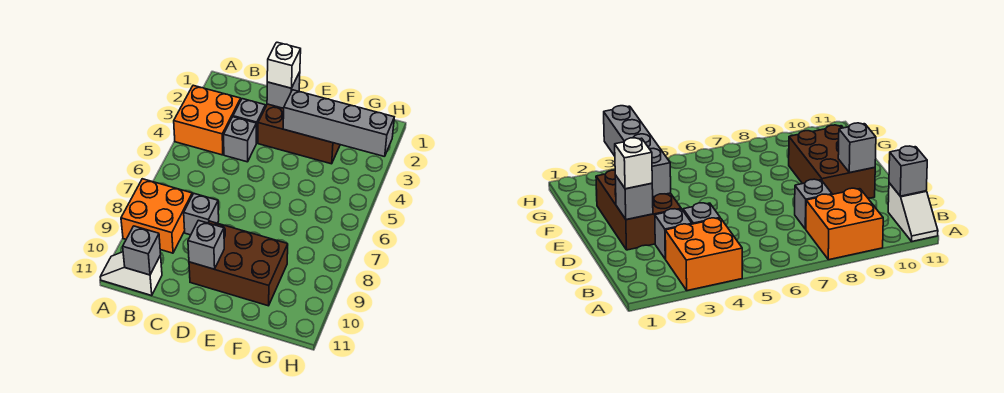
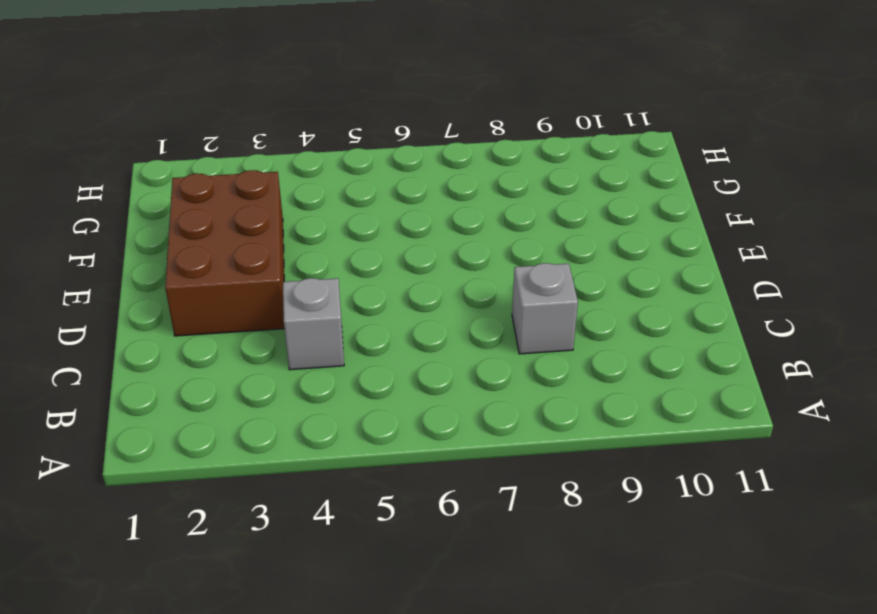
none -> orange 2x2 brick [174,85,241,155]
none -> orange 2x2 brick [121,179,192,253]
none -> white 1x2 slope [100,252,162,295]

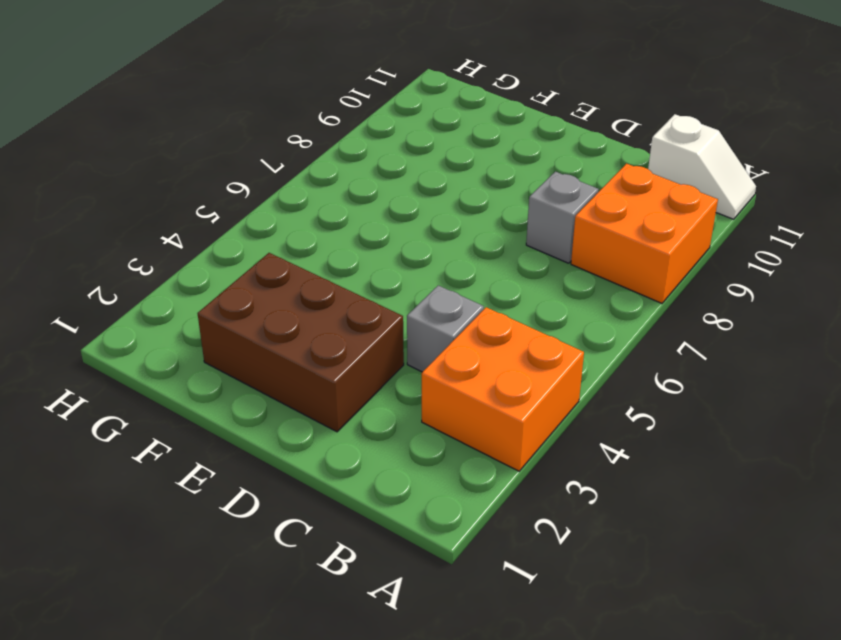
none -> grey 1x1 brick [233,99,265,143]
none -> brown 2x3 brick [189,221,288,306]
none -> grey 1x1 brick [123,226,161,275]

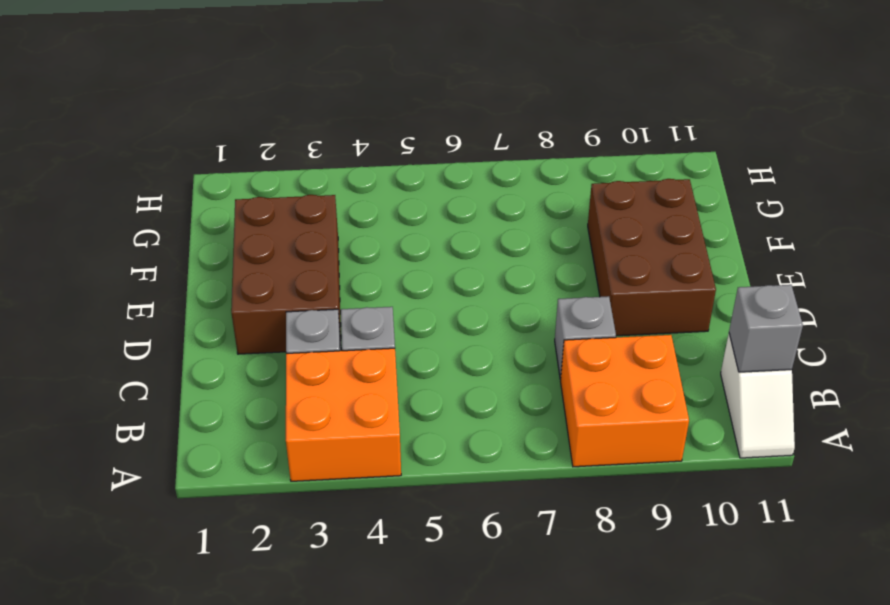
none -> grey 1x1 brick [267,72,300,108]
none -> grey 1x1 brick [188,220,224,269]
none -> grey 1x4 brick [283,90,394,157]

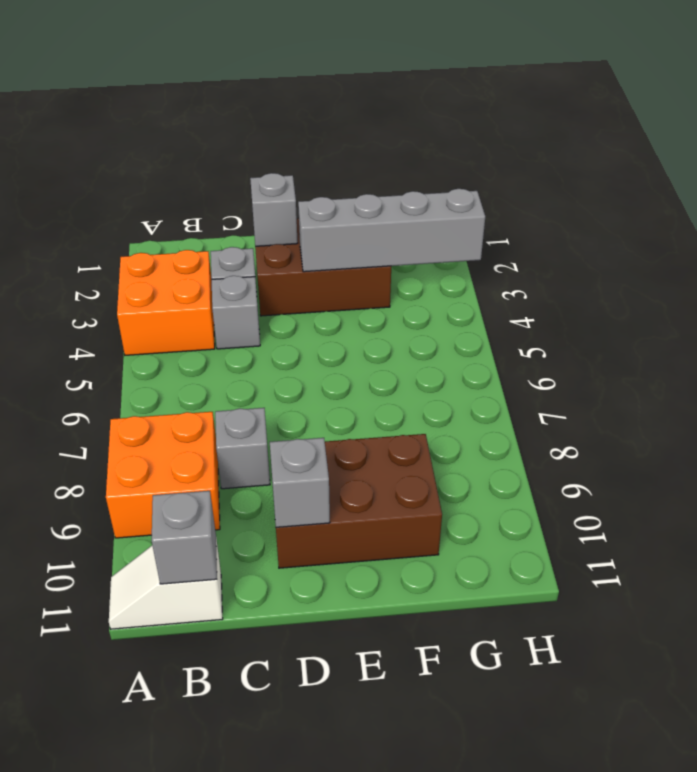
none -> white 1x1 brick [267,42,301,88]

